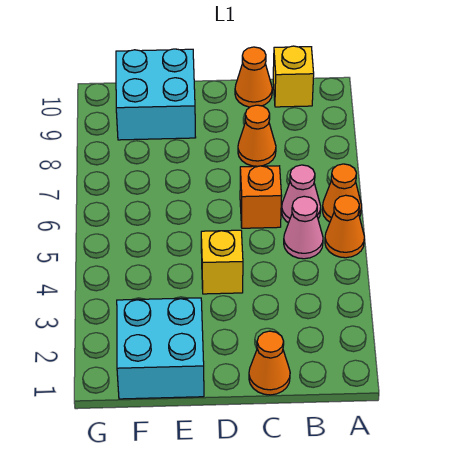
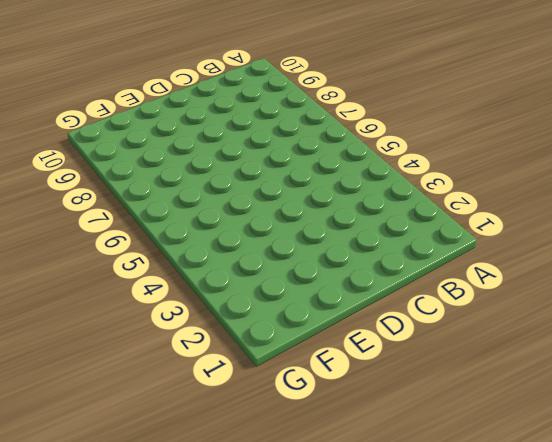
none -> orange 1x1 cone [325,195,364,258]
none -> orange 1x1 cone [322,164,362,222]
none -> pink 1x1 cone [284,196,323,259]

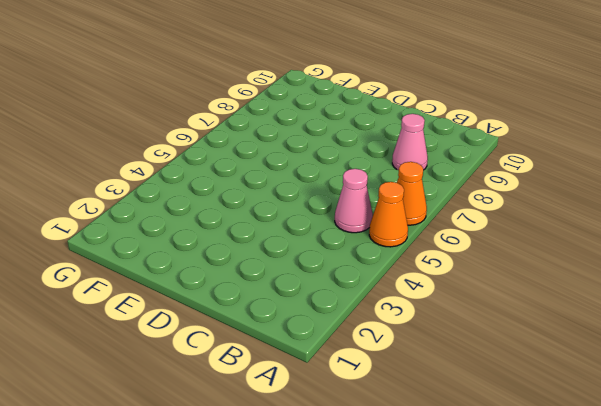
pink 1x1 cone [392,114,428,170] -> pink 1x1 cone moved to [282,165,321,223]
none -> yellow 1x1 brick [273,46,314,107]
none -> orange 1x1 cone [249,331,290,395]
none -> orange 1x1 brick [240,166,282,228]

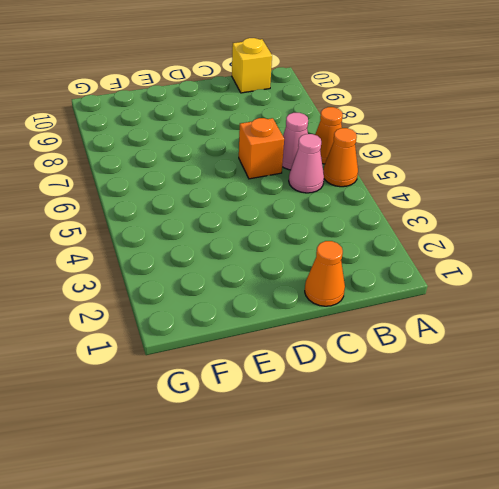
none -> orange 1x1 cone [238,105,276,166]
none -> orange 1x1 cone [235,47,272,107]
none -> yellow 1x1 brick [201,230,243,294]

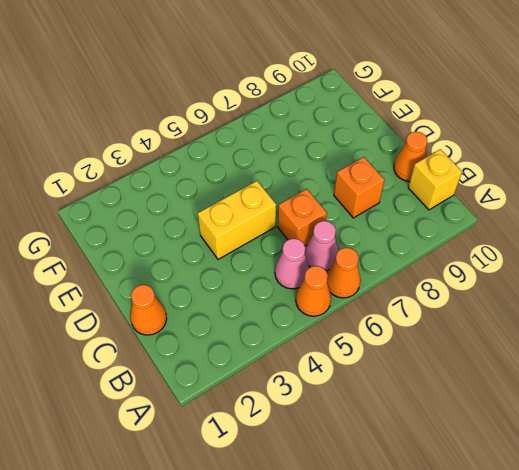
orange 1x1 brick [334,157,384,218] -> orange 1x1 cone [238,105,276,166]
yellow 1x2 brick [198,181,276,259] -> yellow 1x1 brick [201,230,243,294]
none -> cyan 2x2 brick [117,298,204,399]
none -> cyan 2x2 brick [116,49,196,140]

